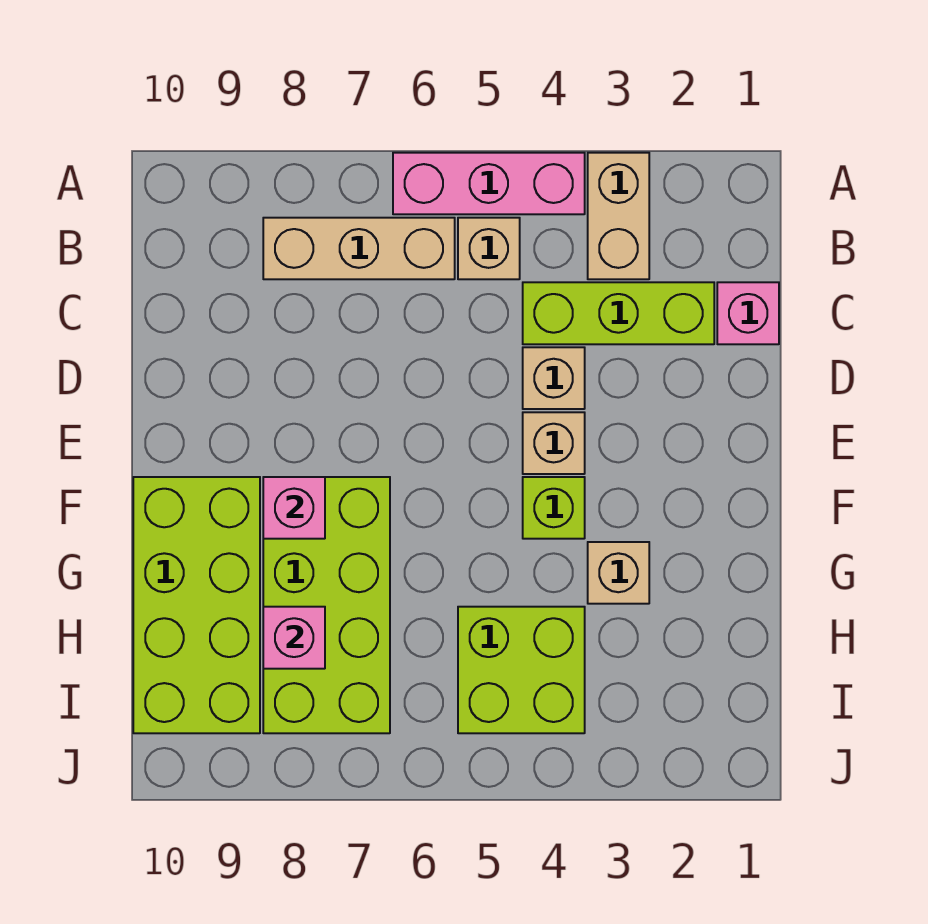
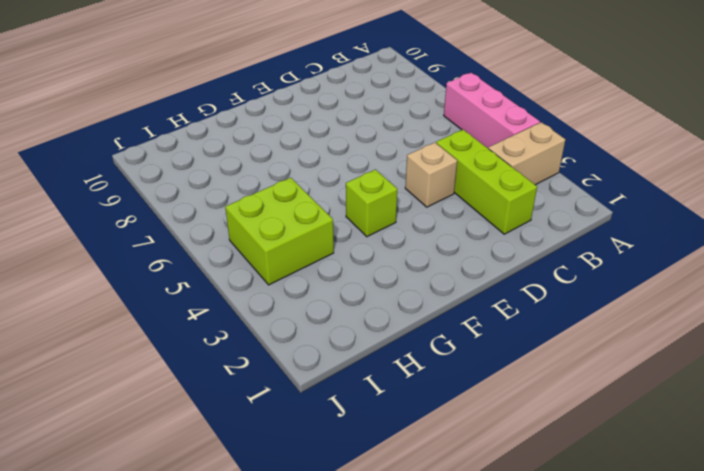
none -> tan 1x1 brick [458,218,520,279]
none -> tan 1x3 brick [263,218,455,279]
none -> pink 1x1 brick [717,282,779,344]

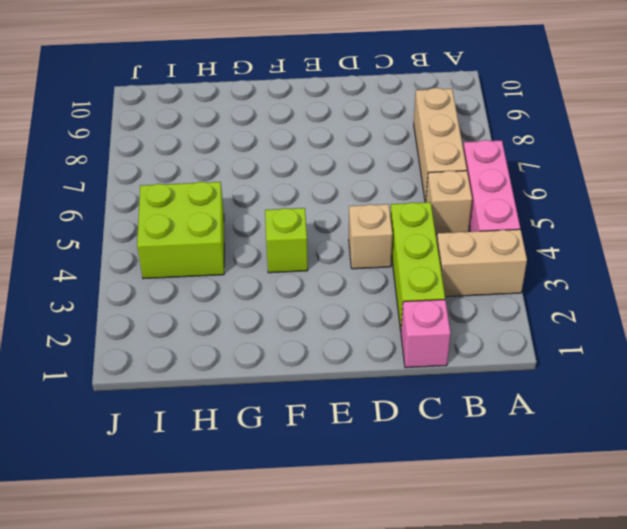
none -> tan 1x1 brick [523,412,585,474]
none -> lime 2x4 brick [263,477,390,733]
none -> lime 2x4 brick [133,477,260,733]

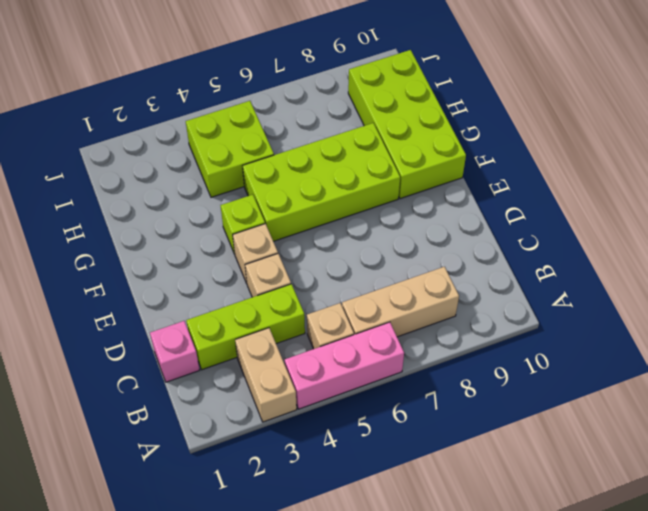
lime 2x4 brick [243,123,400,241] -> lime 2x4 brick turned to [263,477,390,733]
none -> tan 1x1 brick [588,542,649,604]
none -> pink 1x1 brick [263,477,325,539]
none -> pink 1x1 brick [263,607,325,669]

